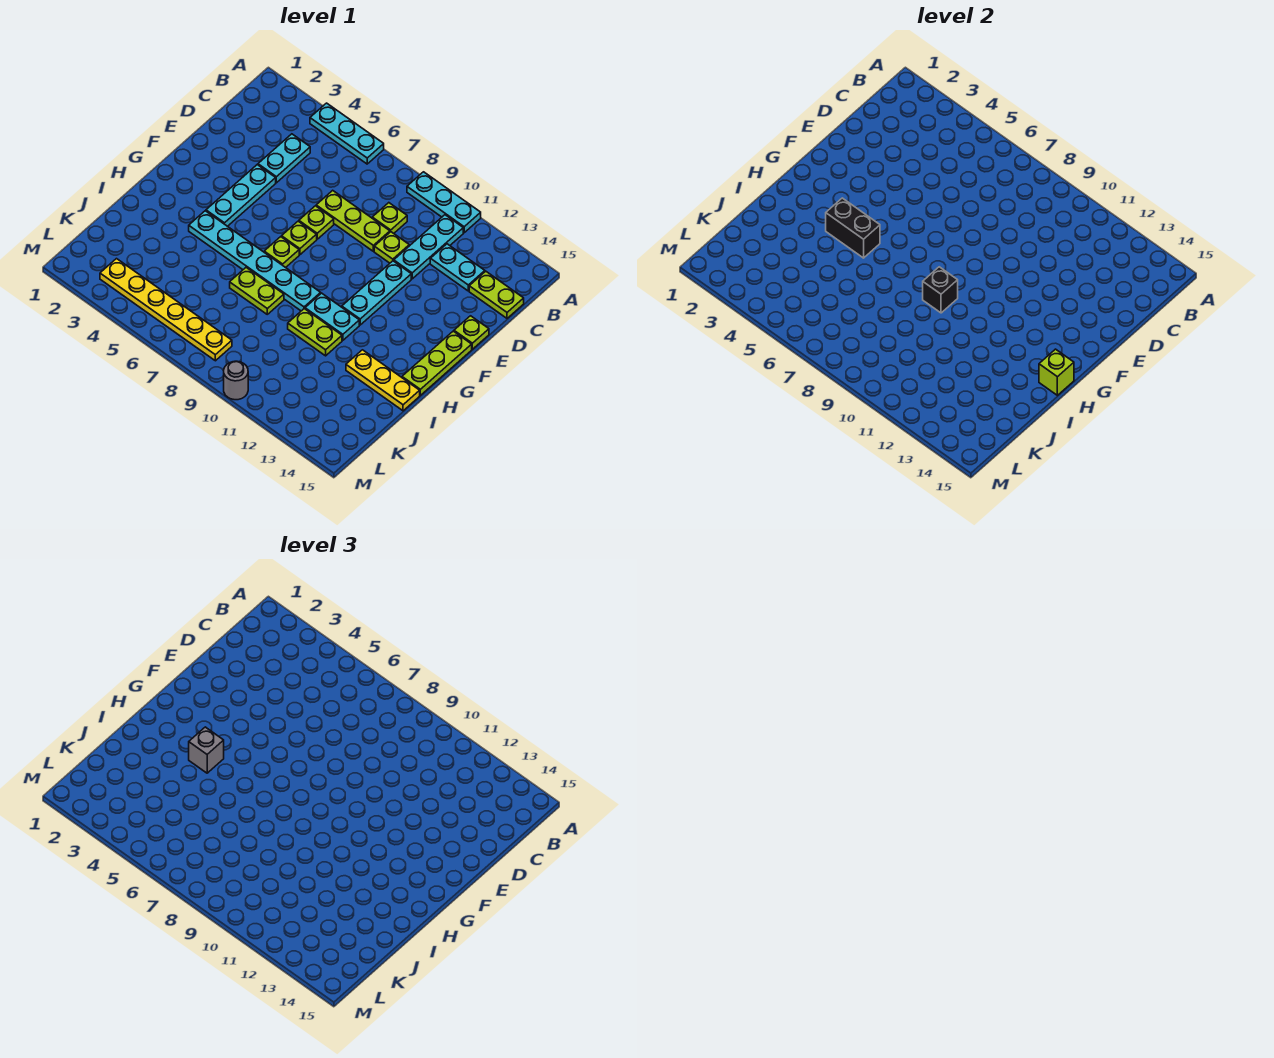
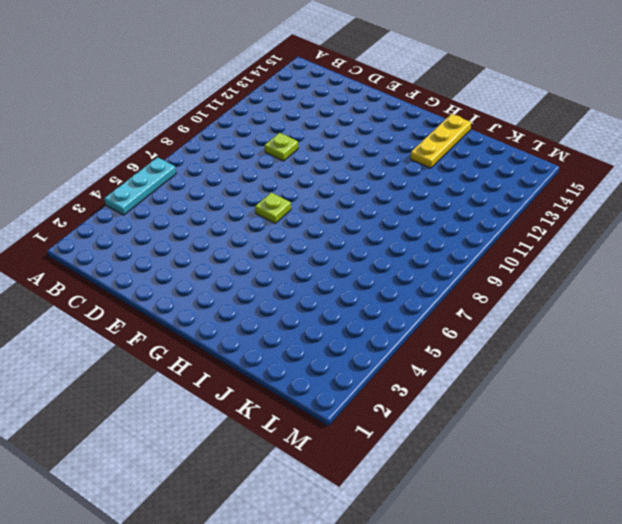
none -> cyan 1x3 plate [407,172,481,233]
none -> cyan 1x3 plate [394,215,463,279]
none -> cyan 1x2 plate [258,134,310,183]

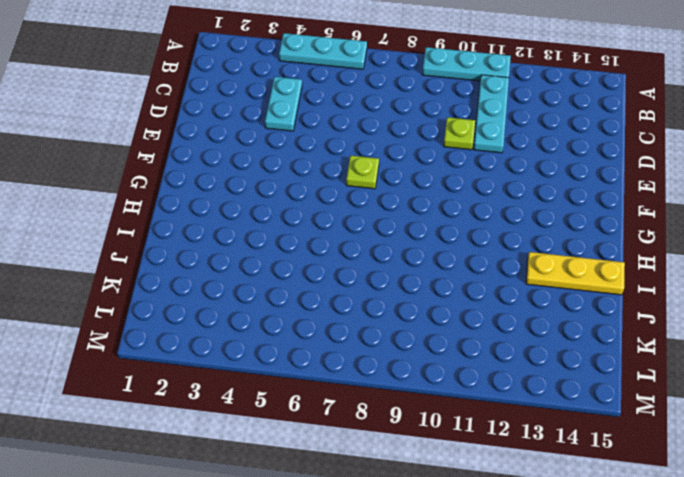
none -> lime 1x1 plate [372,203,407,233]
none -> cyan 1x2 plate [430,244,485,291]
none -> lime 1x2 plate [469,271,524,318]

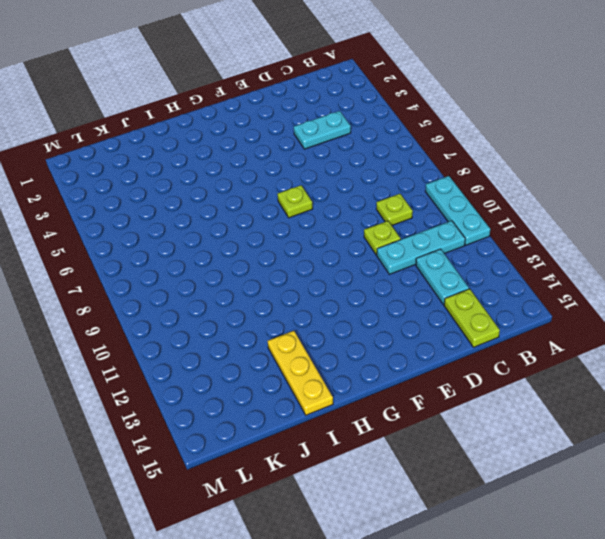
none -> cyan 1x3 plate [310,103,384,164]
none -> lime 1x3 plate [316,190,390,251]
none -> cyan 1x3 plate [206,165,276,226]

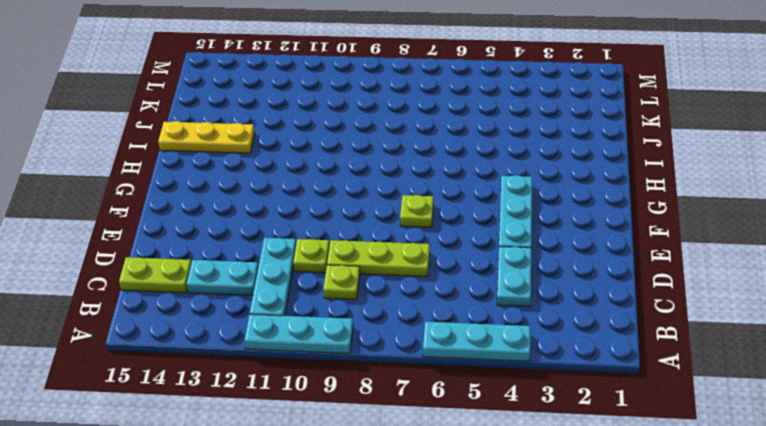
none -> lime 1x1 plate [299,206,334,239]
none -> cyan 1x3 plate [342,261,411,325]
none -> lime 1x1 plate [454,316,489,349]

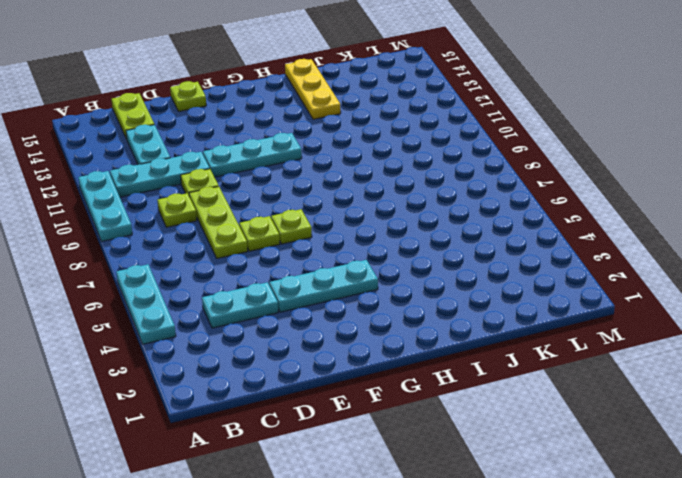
none -> lime 1x3 plate [402,331,472,395]
none -> lime 1x1 plate [264,237,299,268]
none -> cyan 1x6 plate [189,211,321,311]

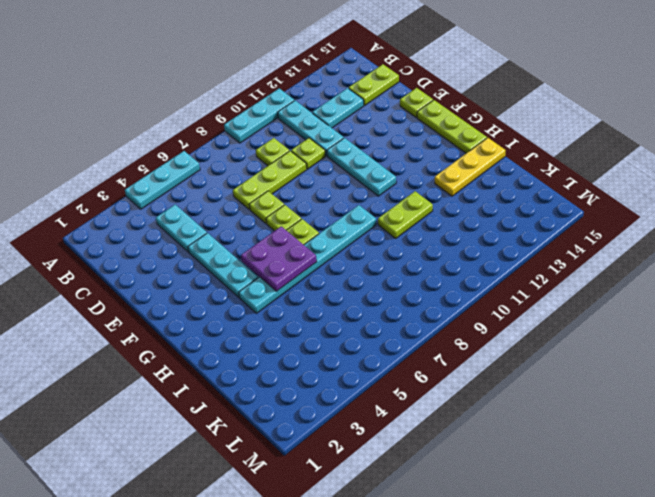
purple 2x2 plate [241,226,317,291] -> black 1x2 brick [826,198,880,258]
none -> cyan 1x2 plate [305,293,359,340]
none -> lime 1x2 plate [230,268,284,314]
none -> yellow 1x6 plate [100,259,232,361]

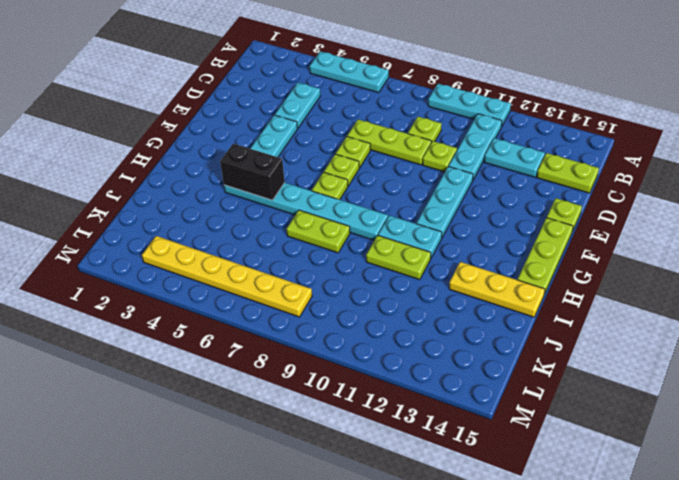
none -> grey 1x1 round brick [224,361,248,400]
none -> black 1x1 brick [923,267,958,313]
none -> lime 1x1 brick [1039,349,1074,395]

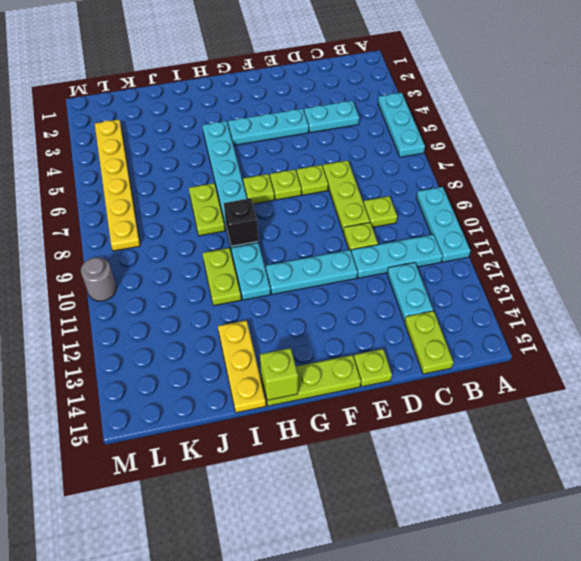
none -> black 1x2 brick [826,198,880,258]
none -> grey 1x1 brick [189,727,224,773]

